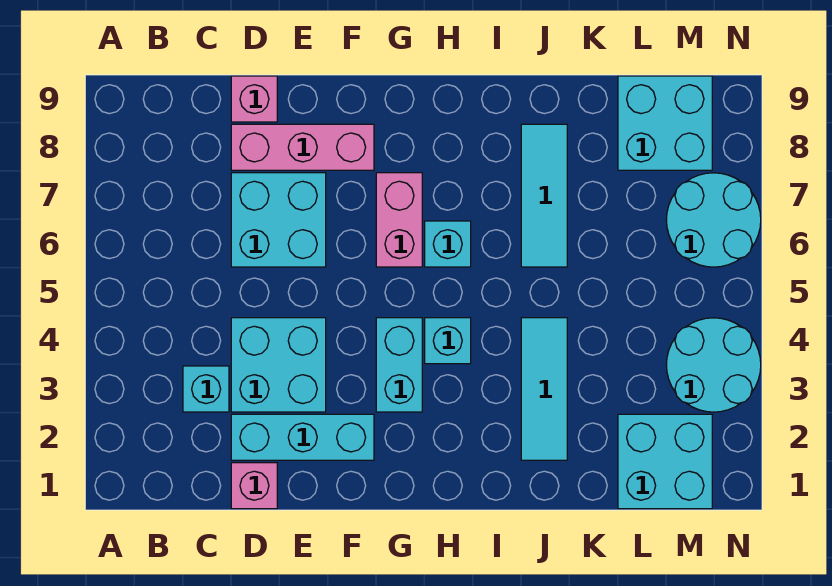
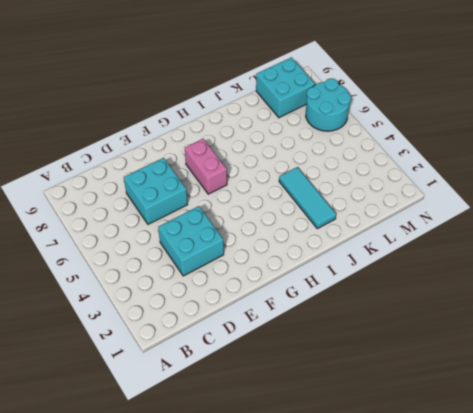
none -> cyan 1x1 brick [183,366,229,412]
none -> pink 1x1 brick [231,463,277,509]
none -> cyan 1x3 brick [231,414,374,460]

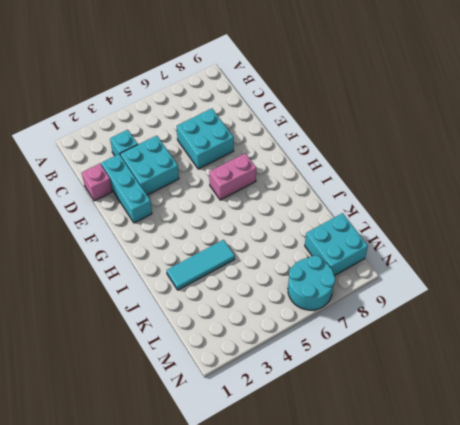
none -> pink 1x3 brick [231,124,374,170]
none -> pink 1x1 brick [231,76,277,122]
none -> cyan 1x2 brick [376,318,422,412]

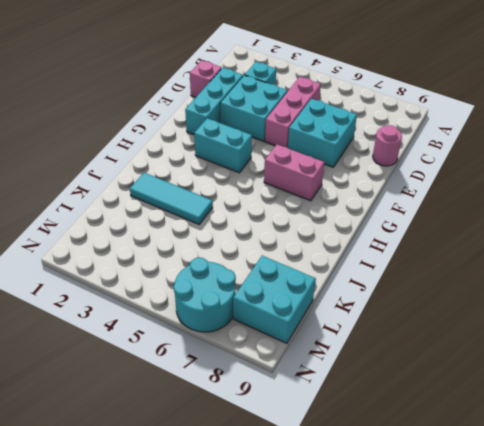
pink 1x3 brick [265,77,321,148] -> pink 1x3 brick moved to [231,124,374,170]
pink 1x1 round brick [373,125,402,166] -> pink 1x1 brick [231,76,277,122]
none -> cyan 1x1 brick [425,318,471,364]
none -> cyan 1x1 brick [425,221,471,267]
none -> cyan 1x3 tile [521,124,567,267]

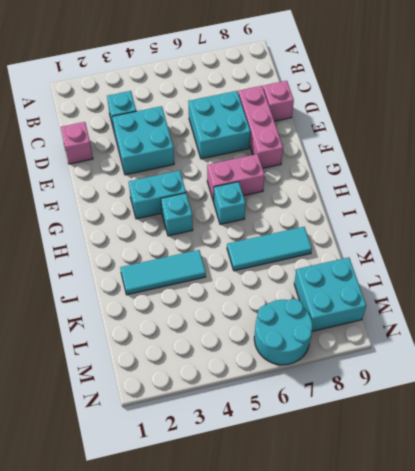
none -> cyan 1x3 brick [231,414,374,460]
none -> cyan 2x2 brick [618,414,712,509]
none -> cyan 2x2 round brick [666,318,761,412]

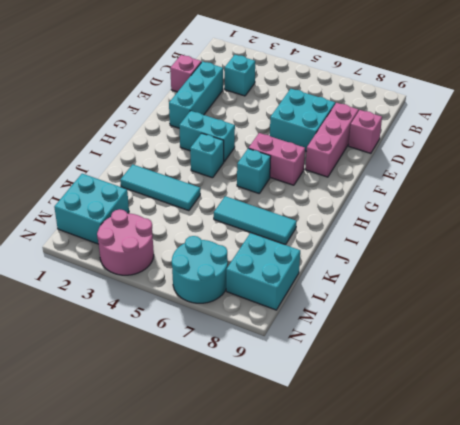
pink 2x2 round brick [97,209,154,275] -> cyan 2x2 round brick [666,318,761,412]
none -> cyan 2x2 brick [231,318,326,412]

